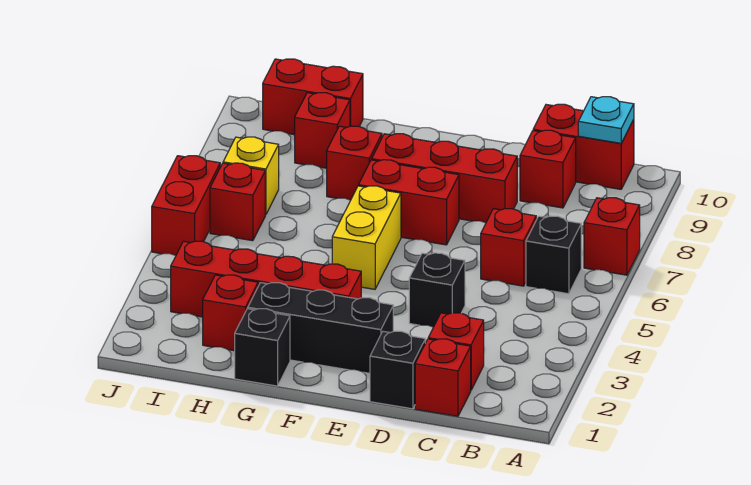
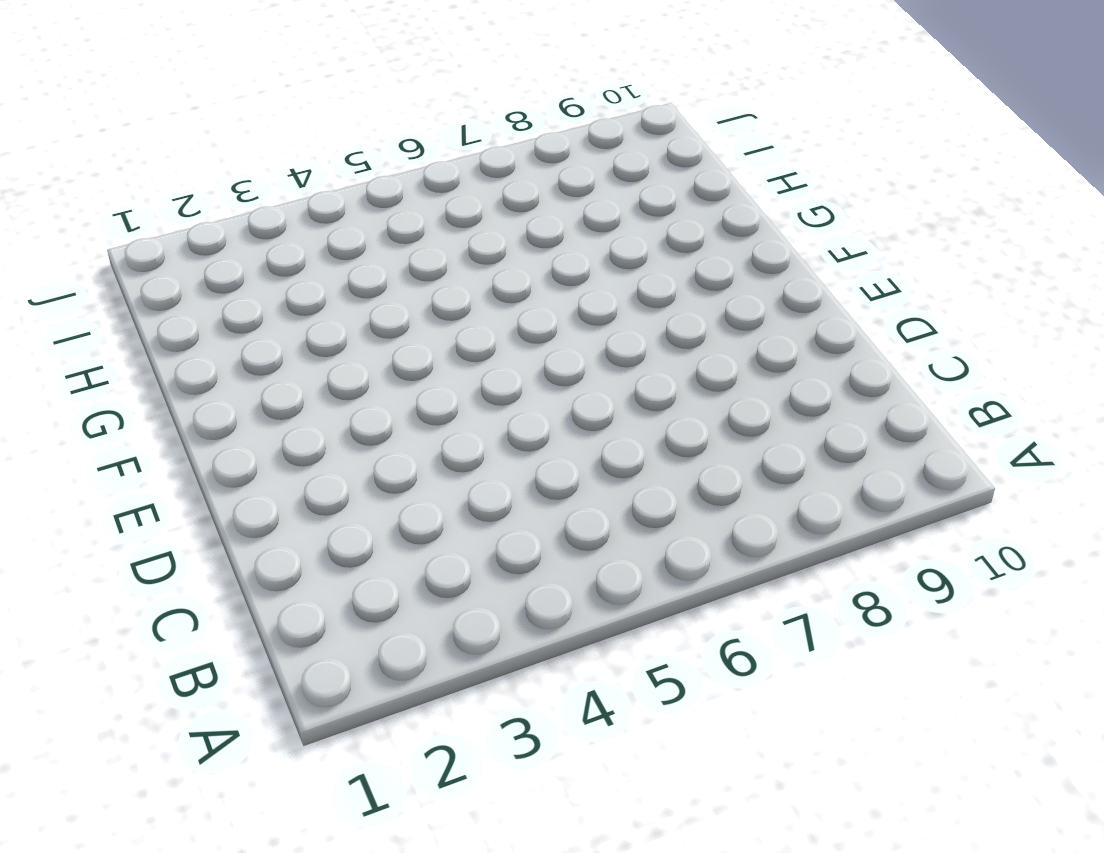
none -> red 1x1 brick [584,198,640,275]
none -> black 1x1 brick [526,216,581,294]
none -> red 1x2 brick [533,104,634,189]

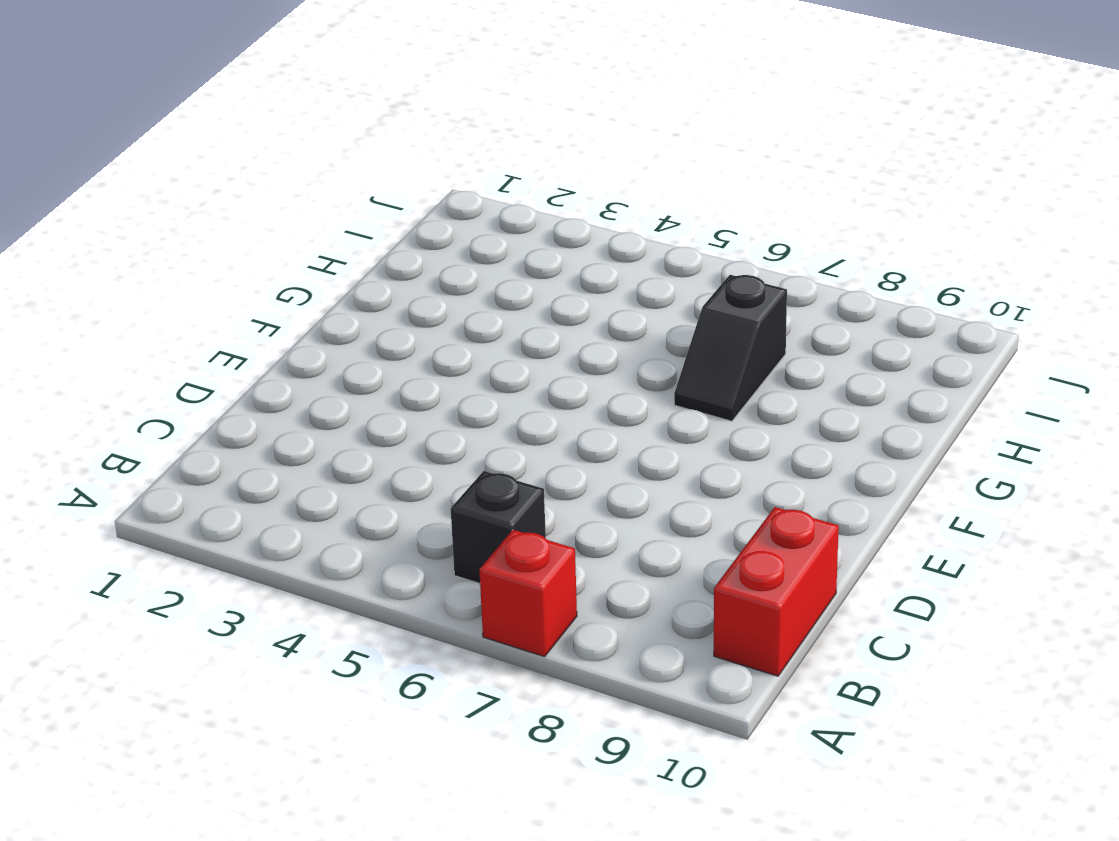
black 1x2 slope [674,275,787,421] -> none
none -> red 1x1 brick [415,339,471,416]
none -> red 1x1 brick [428,313,484,390]
none -> red 1x1 brick [481,209,536,286]

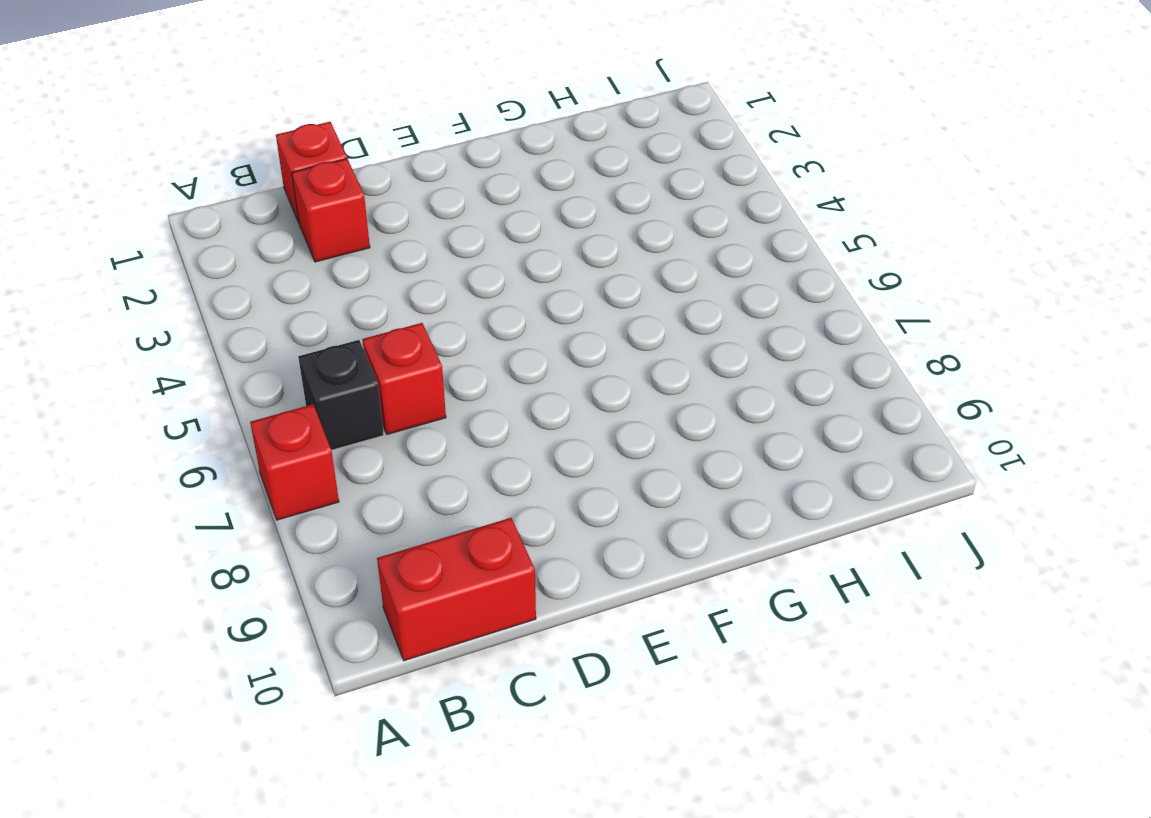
none -> red 1x1 brick [520,130,576,208]
none -> black 1x1 brick [370,331,425,409]
none -> black 1x1 brick [409,253,465,327]

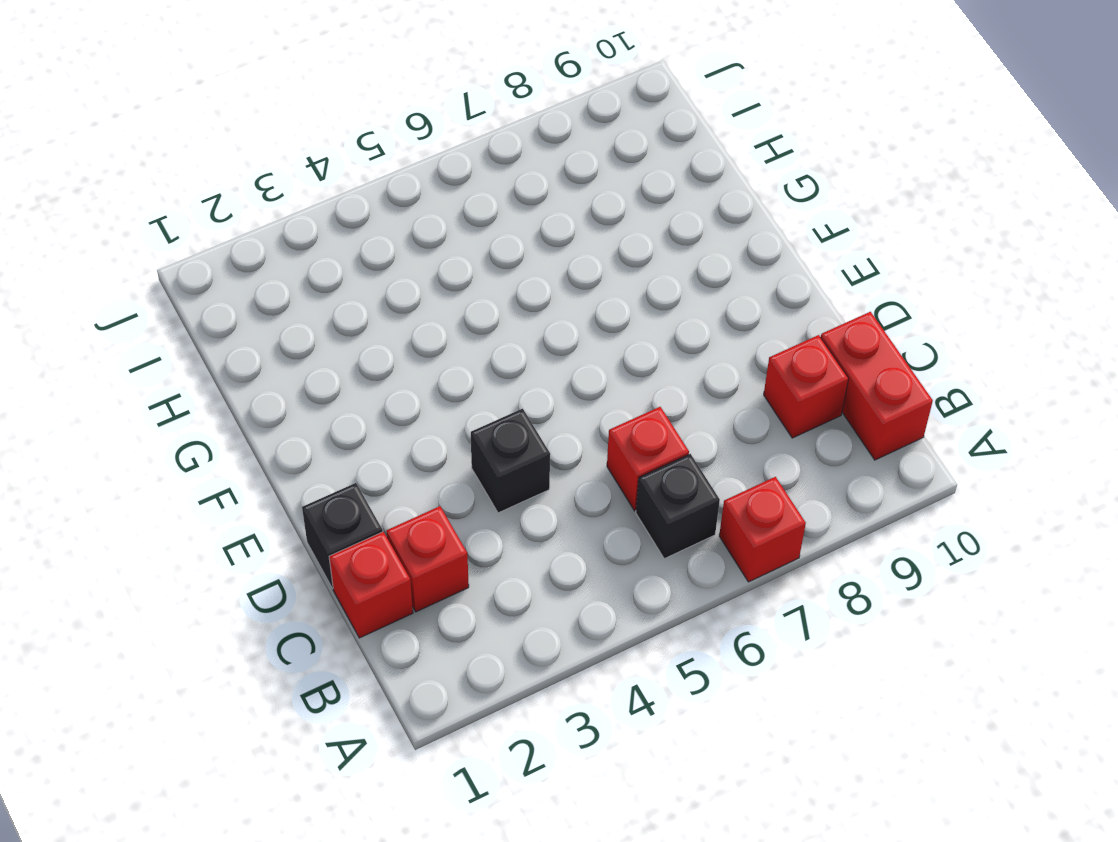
none -> red 1x3 brick [372,134,517,223]
none -> black 1x3 brick [248,283,393,373]
none -> red 1x2 brick [359,160,459,245]

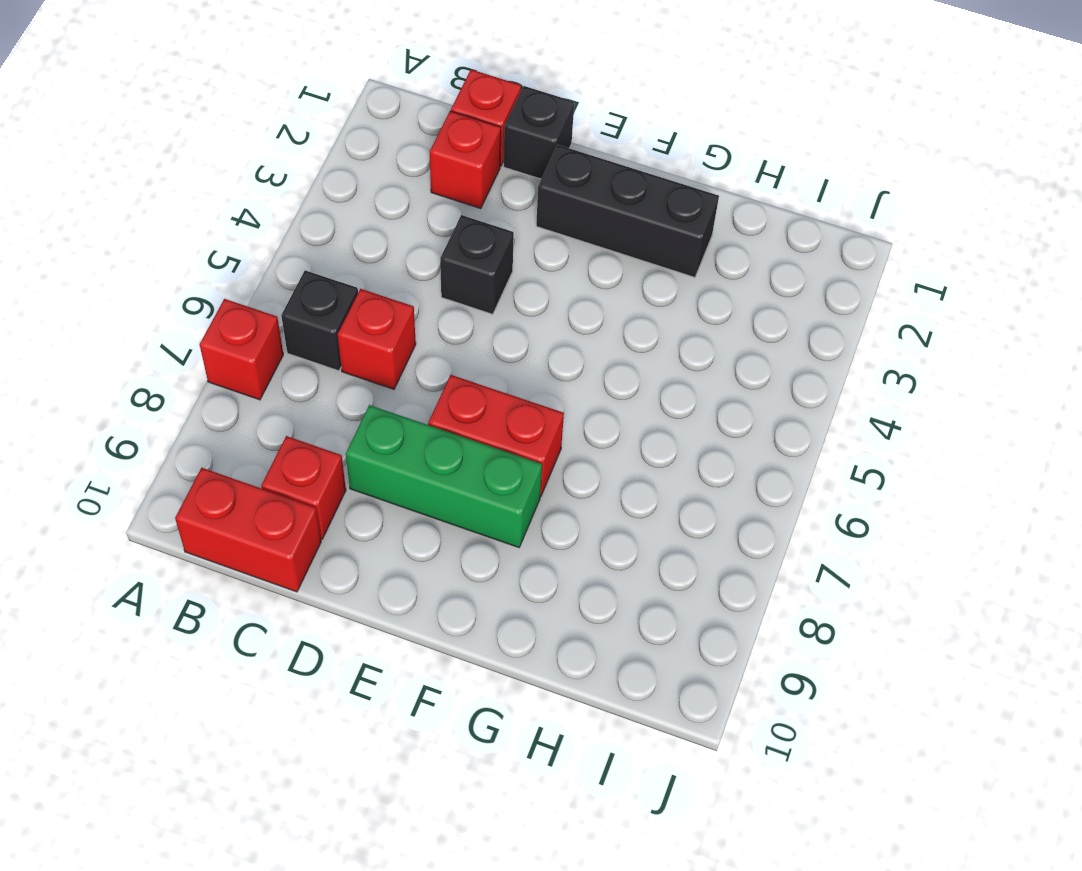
green 1x3 brick [346,405,542,547] -> red 1x3 brick [372,134,517,223]
none -> red 1x4 brick [171,241,361,317]
none -> yellow 1x2 brick [332,186,401,289]
none -> black 1x1 brick [235,309,290,386]

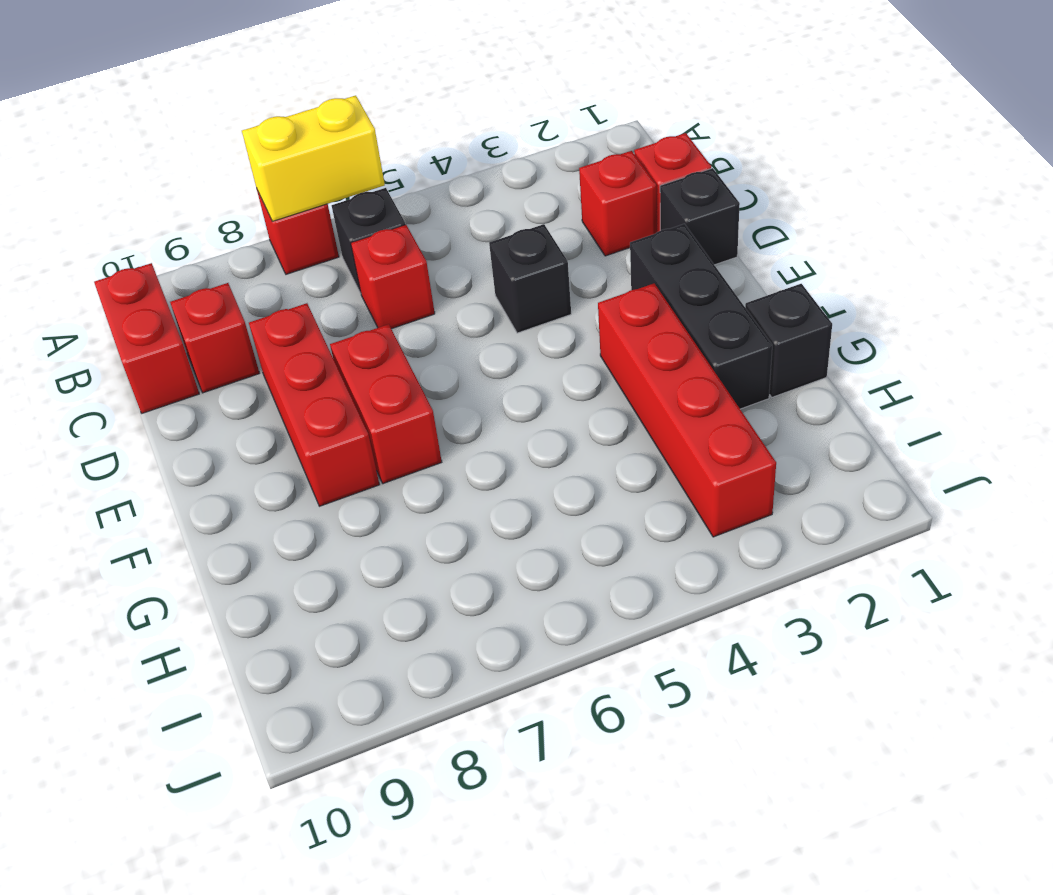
yellow 1x2 brick [242,95,385,221] -> yellow 1x2 brick moved to [332,186,401,289]
none -> red 1x1 brick [327,126,382,200]
none -> red 1x1 brick [203,275,258,351]
none -> red 1x1 brick [295,93,350,168]

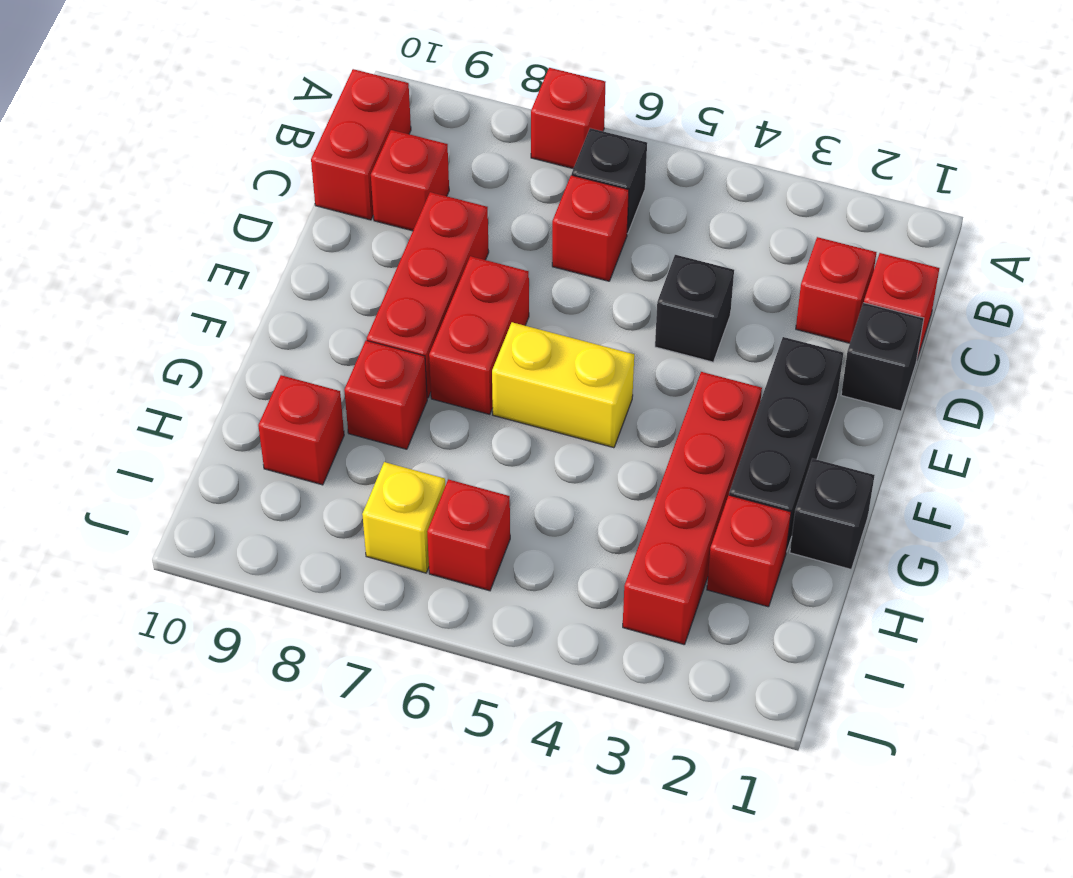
none -> red 1x2 brick [263,59,363,135]
none -> red 1x2 brick [152,156,220,256]
none -> cyan 1x1 plate [578,97,634,143]

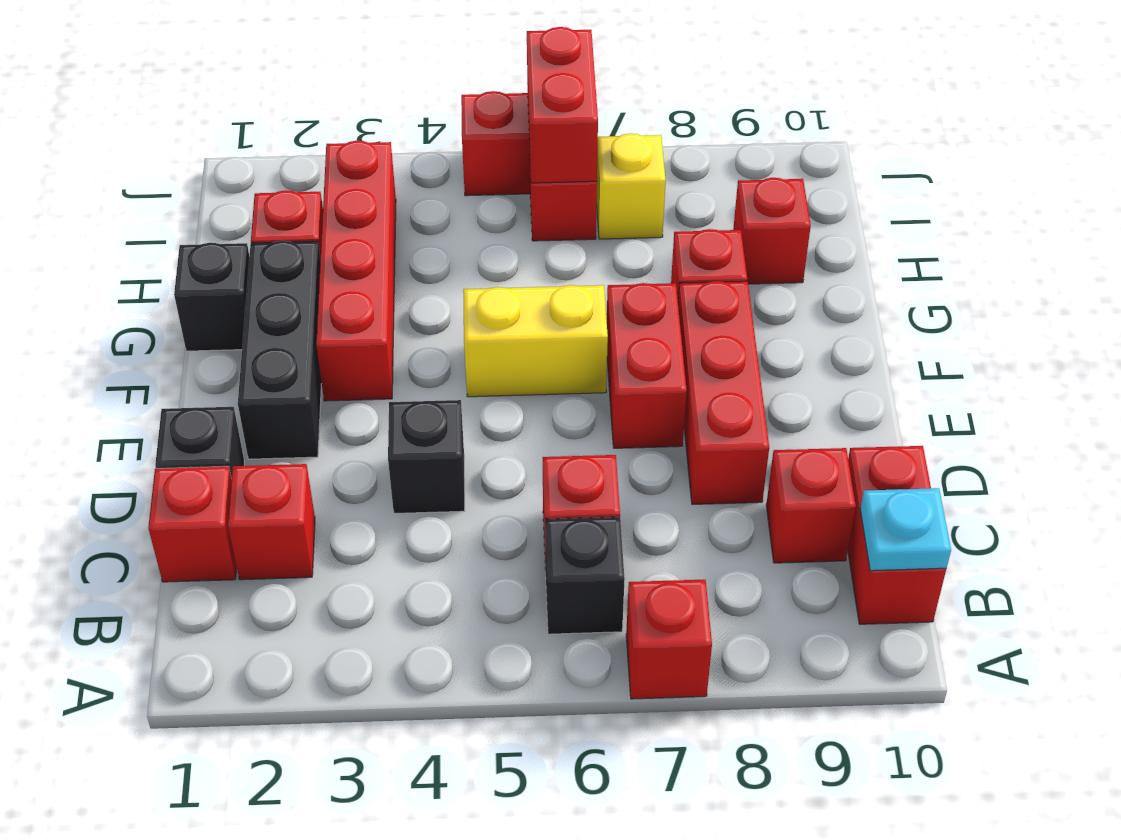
red 1x2 brick [527,27,598,183] -> red 1x2 brick moved to [263,59,363,135]

